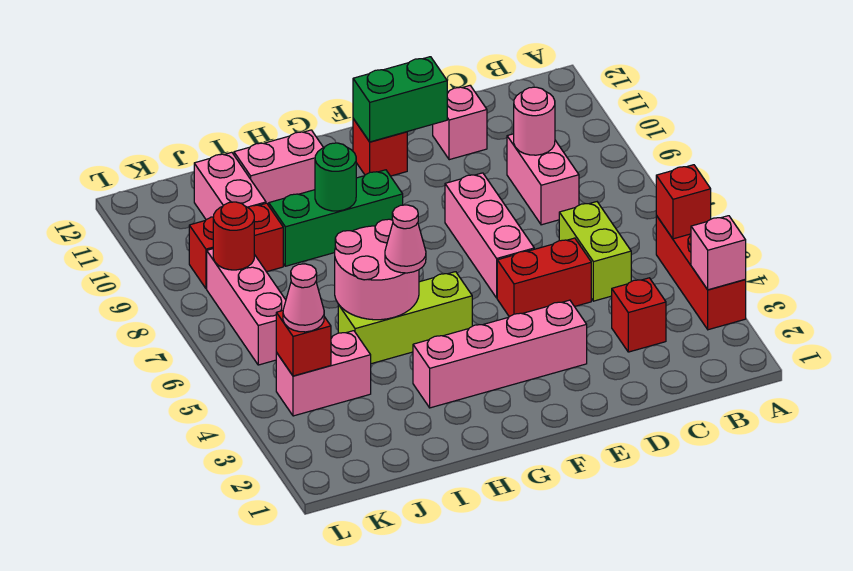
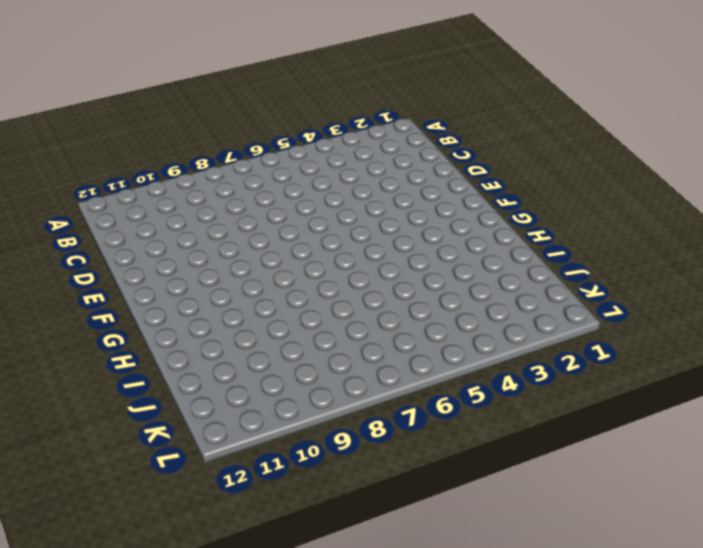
none -> red 1x3 brick [656,215,746,330]
none -> red 1x1 brick [612,278,666,352]
none -> lime 1x2 brick [559,202,631,301]

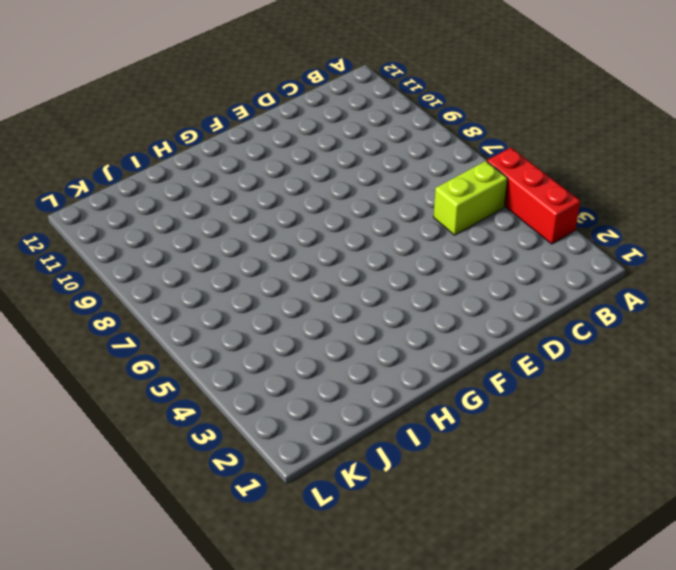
lime 1x2 brick [434,161,508,235] -> lime 1x2 brick turned to [559,202,631,301]
none -> red 1x1 brick [612,278,666,352]
none -> pink 1x2 brick [507,134,579,225]
none -> red 1x2 brick [497,238,591,317]

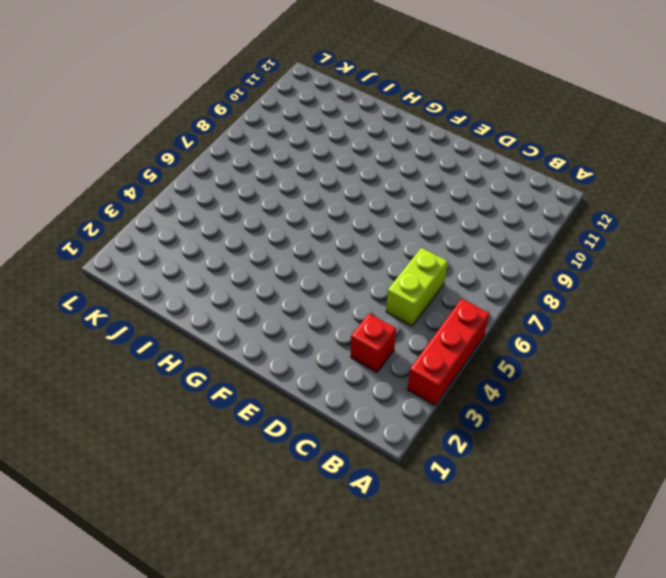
none -> pink 1x2 brick [507,134,579,225]
none -> red 1x2 brick [497,238,591,317]
none -> pink 1x1 brick [433,86,487,160]

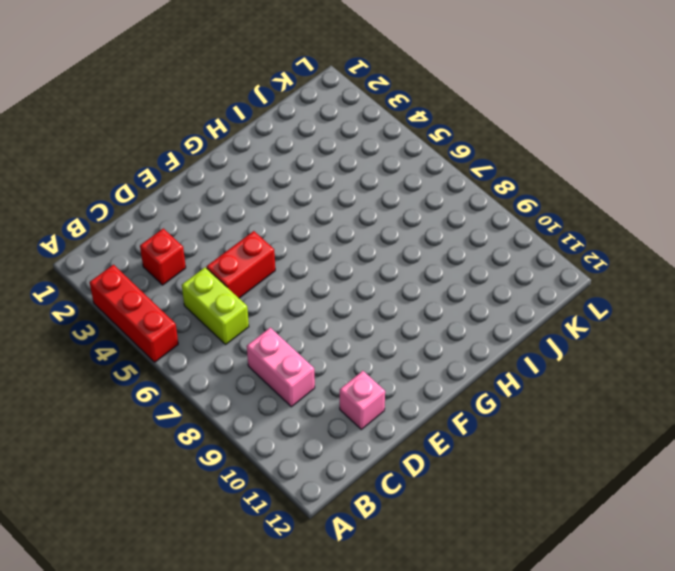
none -> pink 1x4 brick [413,300,587,408]
none -> pink 1x3 brick [445,173,534,298]
none -> red 1x1 brick [353,119,407,176]

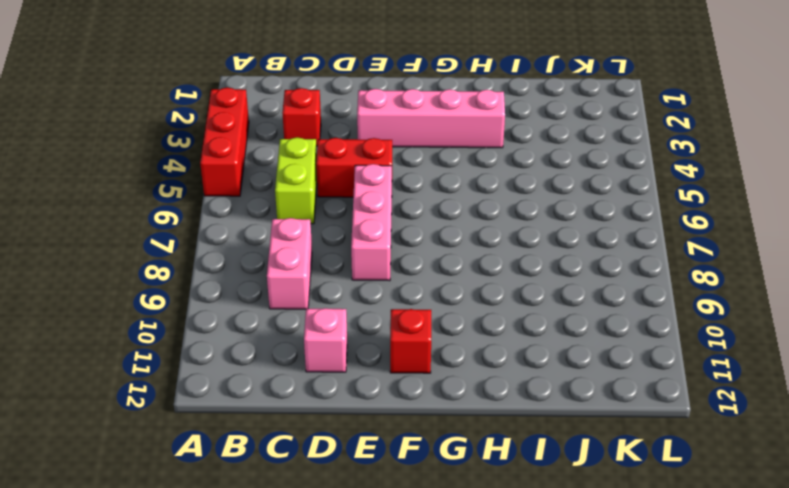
none -> lime 1x3 brick [338,272,472,364]
none -> green 1x3 brick [269,170,403,266]
none -> pink 1x2 brick [234,130,323,205]

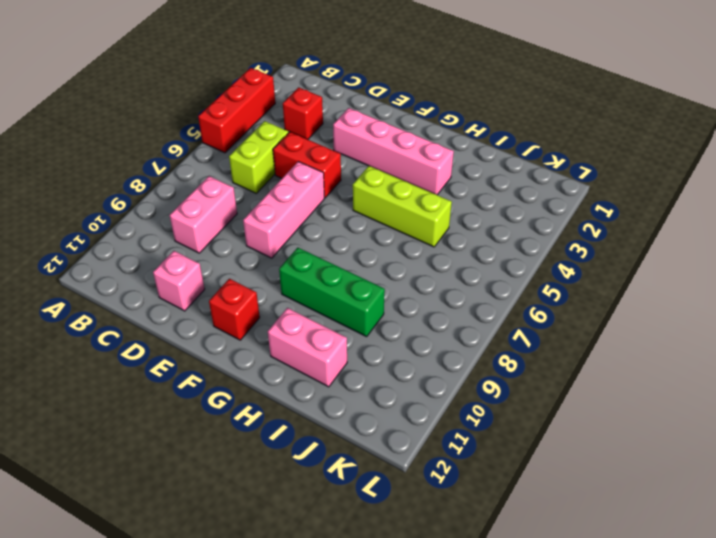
none -> pink 1x2 brick [276,331,371,416]
none -> red 1x2 brick [189,203,283,289]
none -> pink 1x2 brick [194,152,266,220]

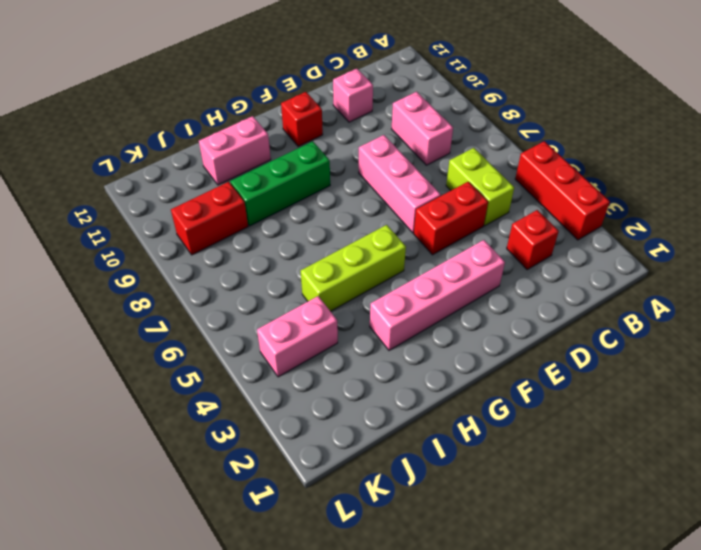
none -> pink 1x2 brick [194,152,266,220]
none -> pink 1x3 brick [207,249,286,365]
none -> pink 1x1 brick [691,216,746,290]

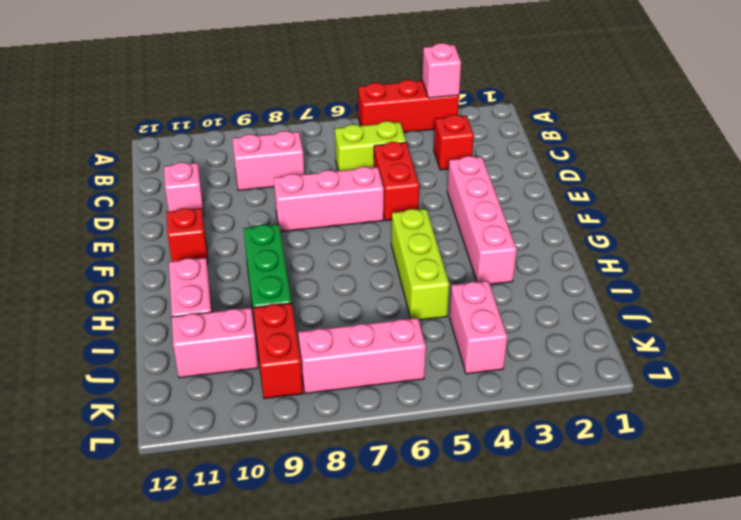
none -> red 1x1 brick [656,165,711,239]
none -> pink 1x1 round brick [514,87,555,155]
none -> green 1x2 brick [353,57,447,142]

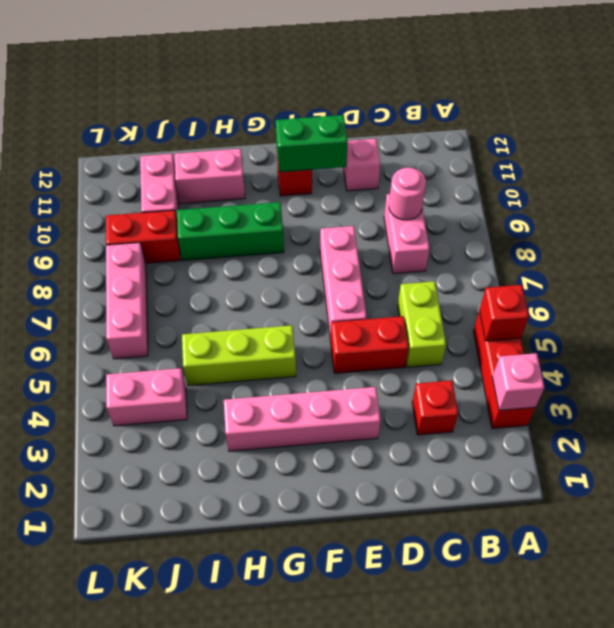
none -> pink 2x2 round brick [335,219,419,320]
none -> green 1x1 round brick [315,143,356,211]
none -> red 1x1 brick [276,311,331,376]

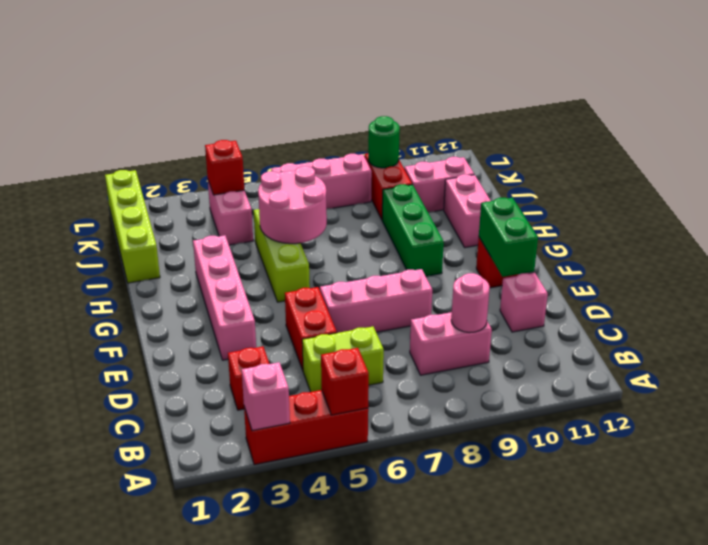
lime 1x4 brick [105,170,160,283] -> none
green 1x1 round brick [368,116,400,168] -> green 1x1 round brick moved to [315,143,356,211]
none -> red 1x1 round brick [213,202,254,270]
none -> pink 1x1 cone [385,205,426,273]
none -> pink 1x1 cone [283,264,324,332]

